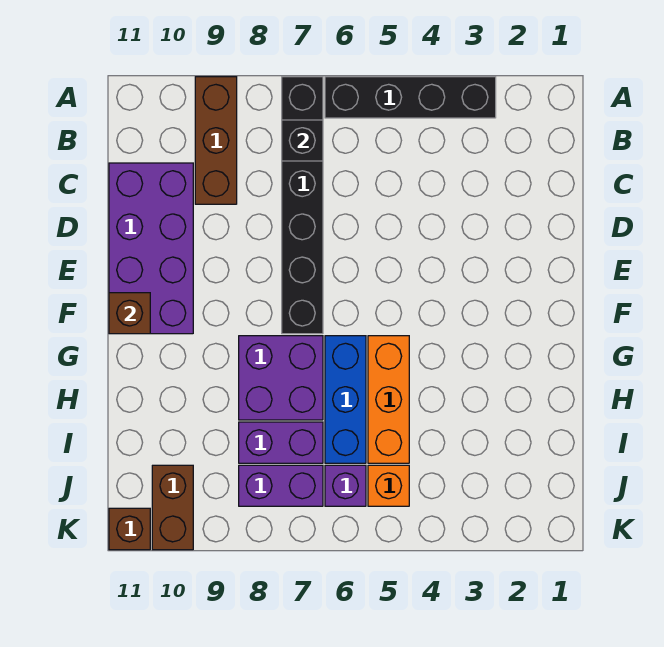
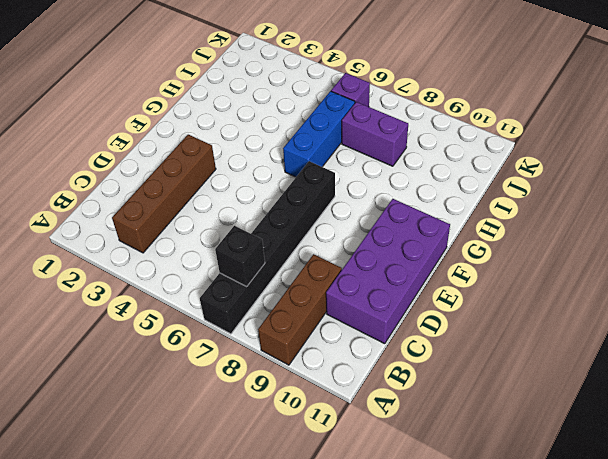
brown 1x4 brick [112,135,216,253] -> none
none -> black 1x4 brick [325,77,496,118]
none -> orange 1x3 brick [368,336,409,463]
none -> purple 2x2 brick [239,336,323,420]

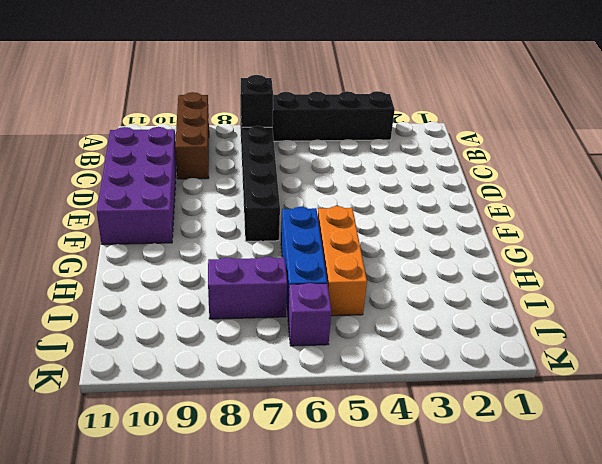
none -> purple 2x2 brick [239,336,323,420]
none -> orange 1x1 brick [368,465,409,506]
none -> purple 1x2 brick [239,465,323,506]

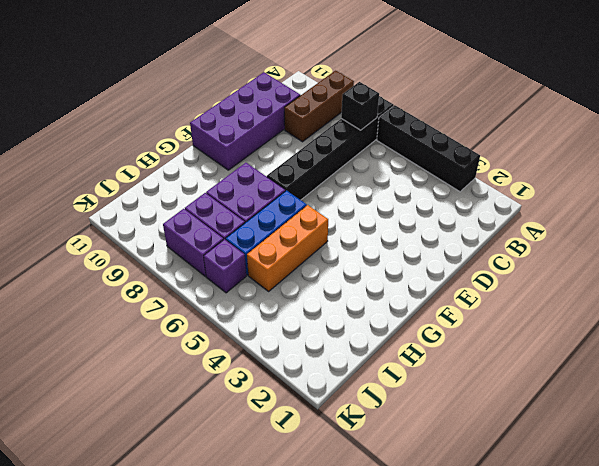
none -> orange 1x1 brick [368,465,409,506]
none -> brown 1x2 brick [152,465,193,550]
none -> brown 1x1 brick [109,508,150,550]

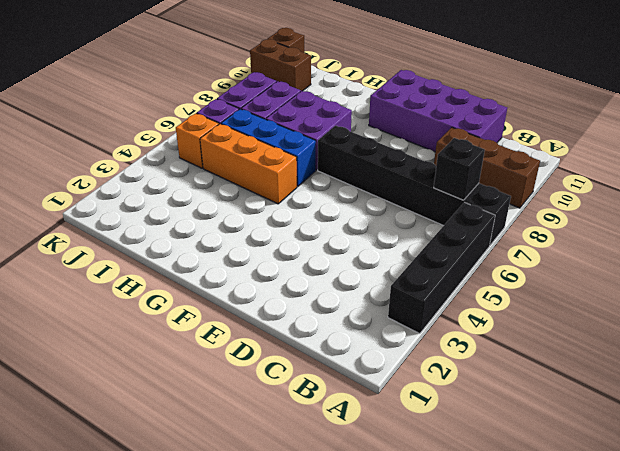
none -> brown 1x1 brick [109,293,150,334]

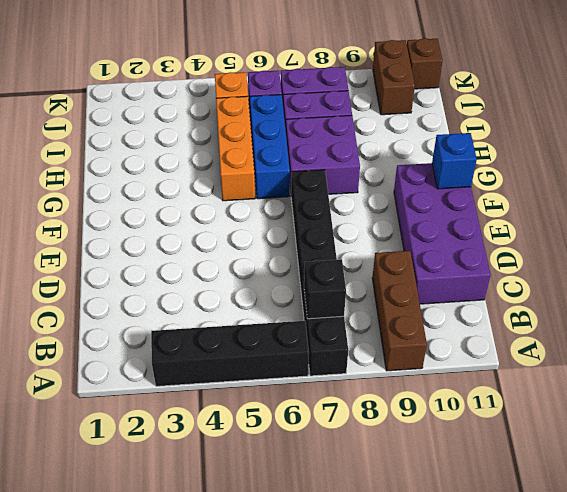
blue 1x1 brick [432,133,477,189] -> brown 1x1 brick [109,293,150,334]

